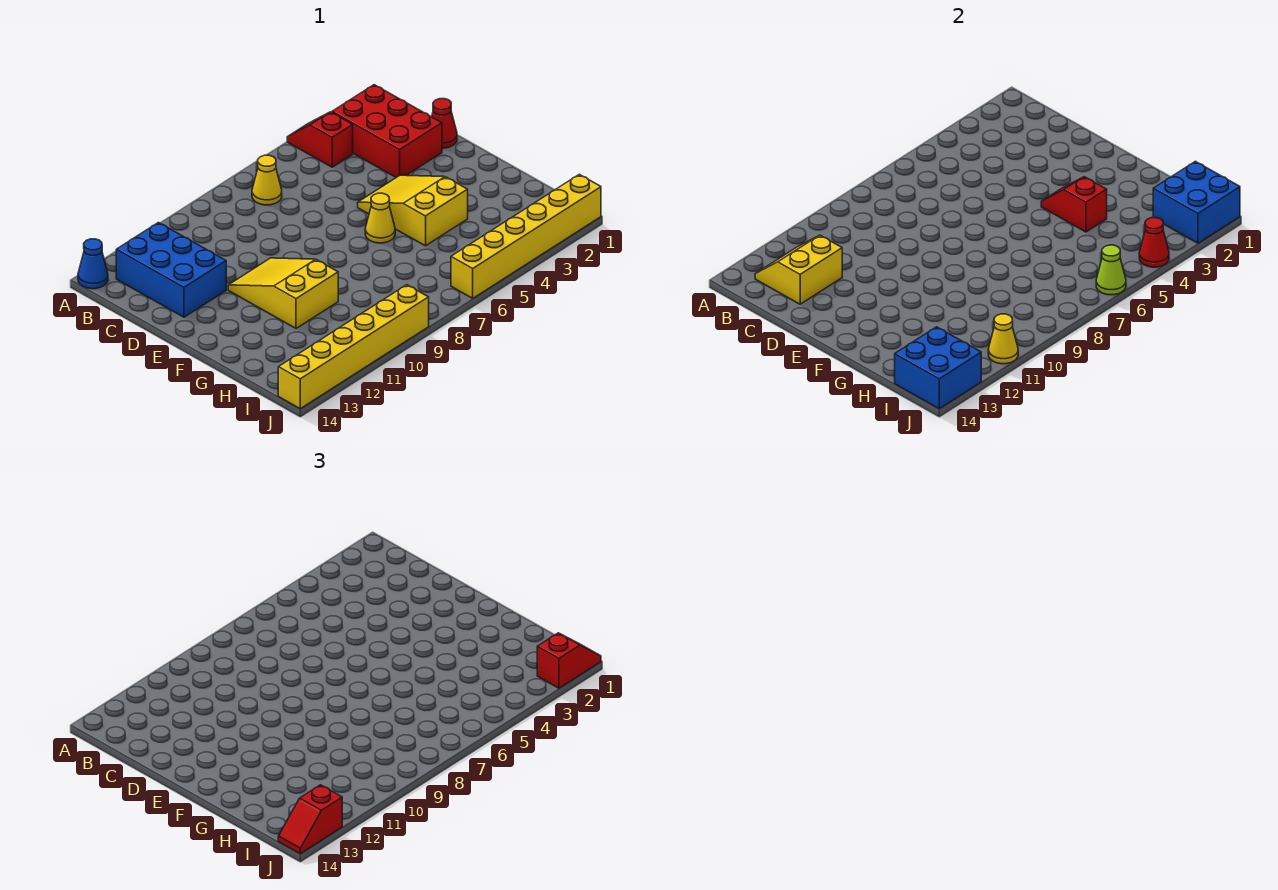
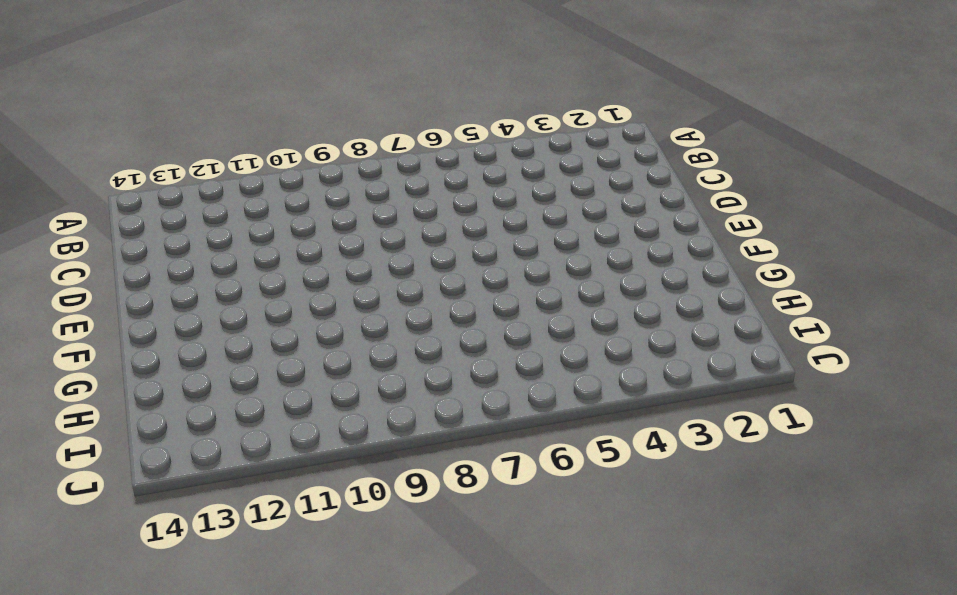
none -> red 1x2 slope [287,112,353,167]
none -> blue 1x1 cone [78,239,108,289]
none -> red 2x3 brick [332,85,442,177]

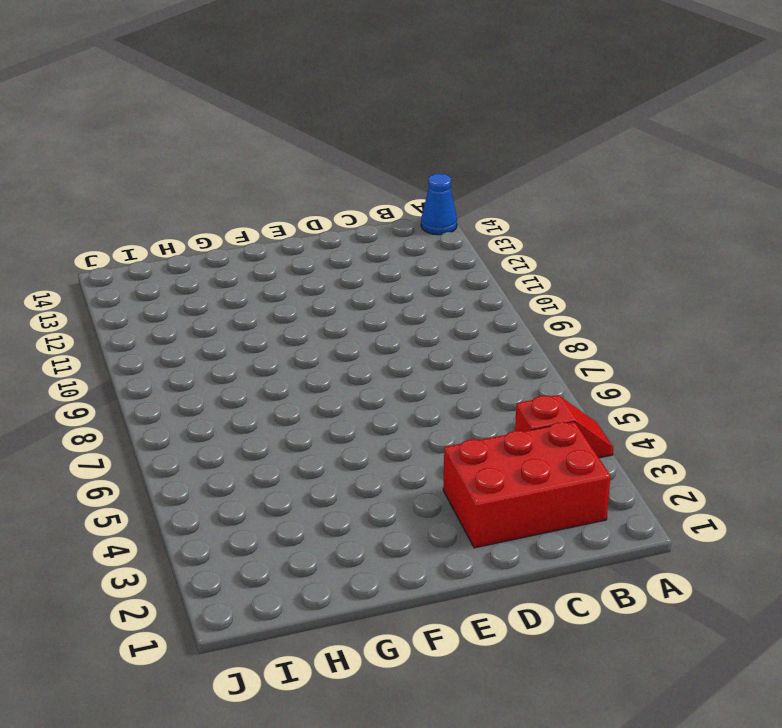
none -> yellow 1x1 cone [252,155,282,205]
none -> blue 2x3 brick [116,223,226,317]
none -> red 1x1 cone [432,99,457,148]

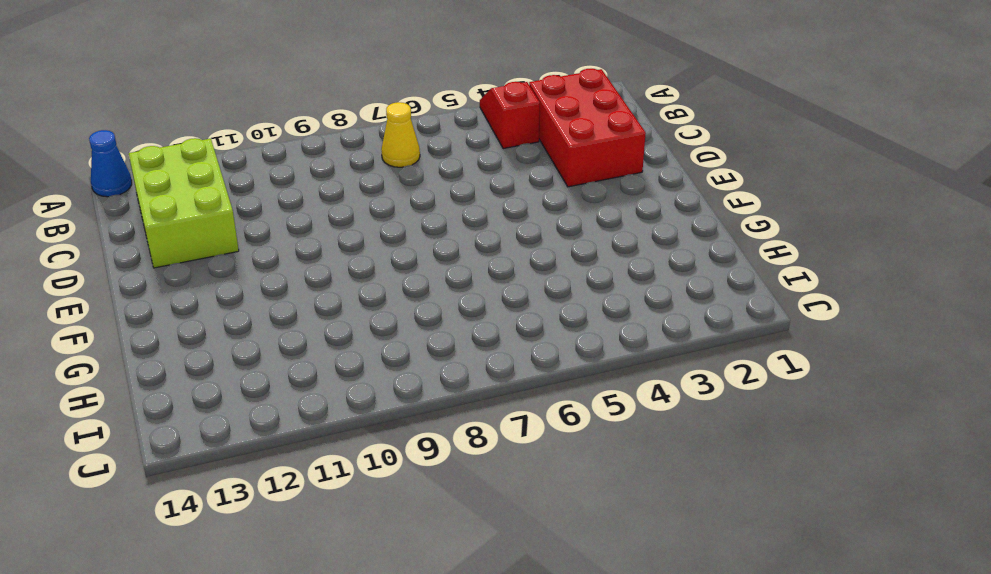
lime 2x3 brick [129,138,239,268] -> blue 2x3 brick [116,223,226,317]
none -> red 1x1 cone [432,99,457,148]
none -> yellow 2x3 slope [358,175,468,246]
none -> yellow 2x3 slope [228,258,338,328]

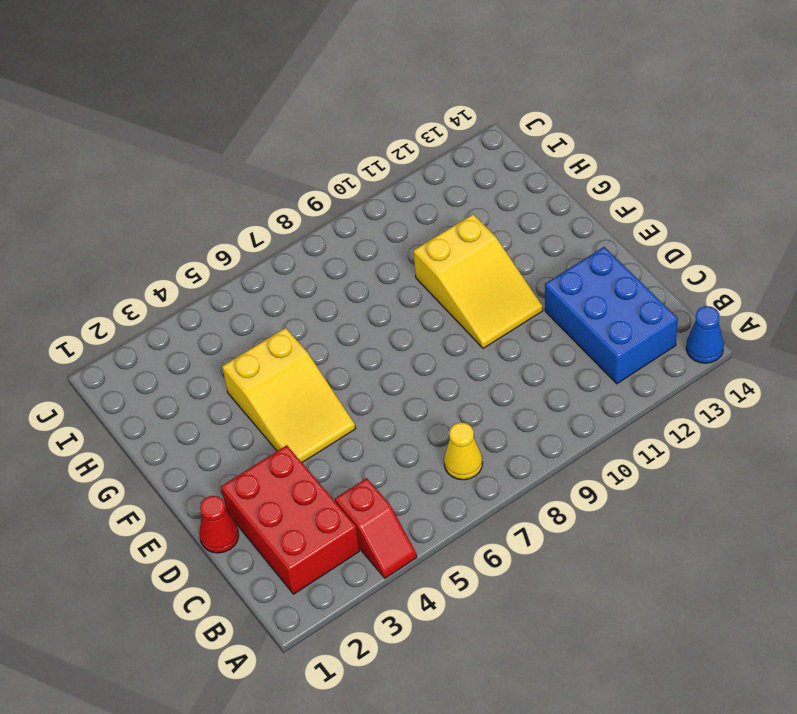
none -> yellow 1x1 cone [365,193,395,243]
none -> yellow 1x6 brick [451,174,601,298]
none -> yellow 1x6 brick [278,285,429,409]

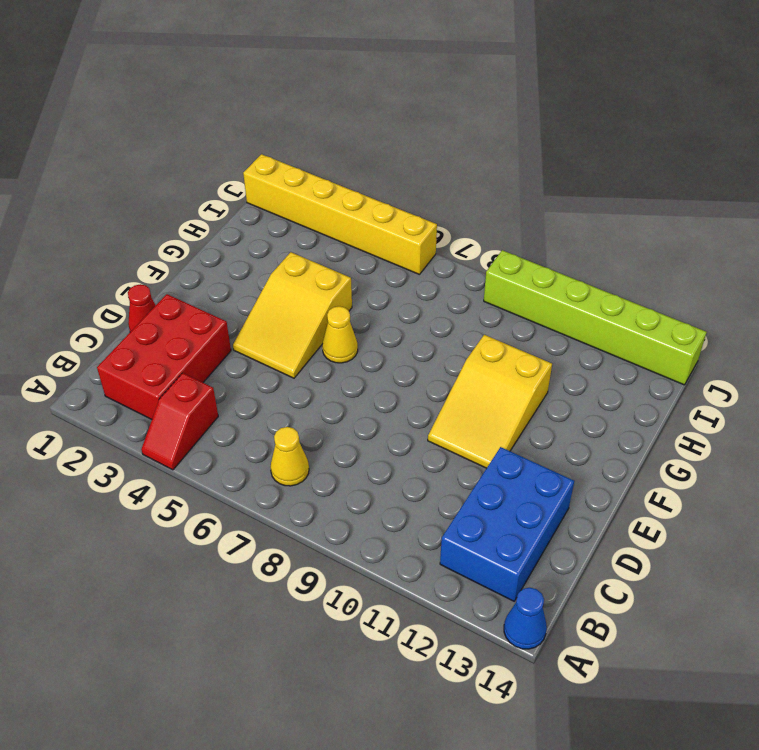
lime 1x6 brick [484,250,707,385] -> yellow 1x6 brick [278,285,429,409]
none -> yellow 2x2 slope [755,235,842,304]
none -> red 1x2 slope [1041,177,1107,232]
none -> blue 2x2 brick [1153,161,1240,243]

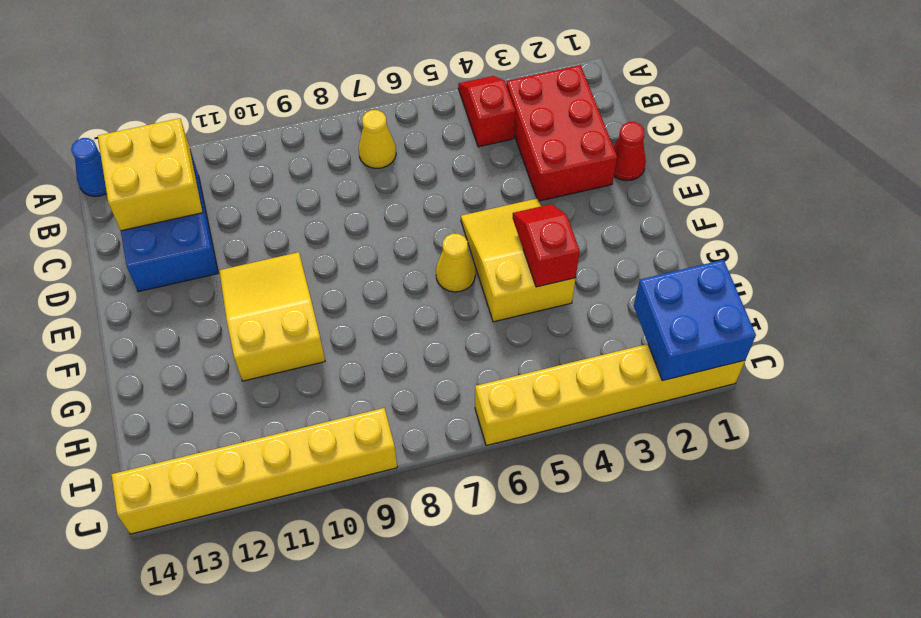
yellow 2x2 brick [98,118,203,231] -> yellow 2x2 slope [755,235,842,304]
none -> blue 2x2 brick [895,327,981,409]
none -> red 1x1 cone [1139,218,1169,267]
none -> lime 1x1 cone [1096,245,1126,295]

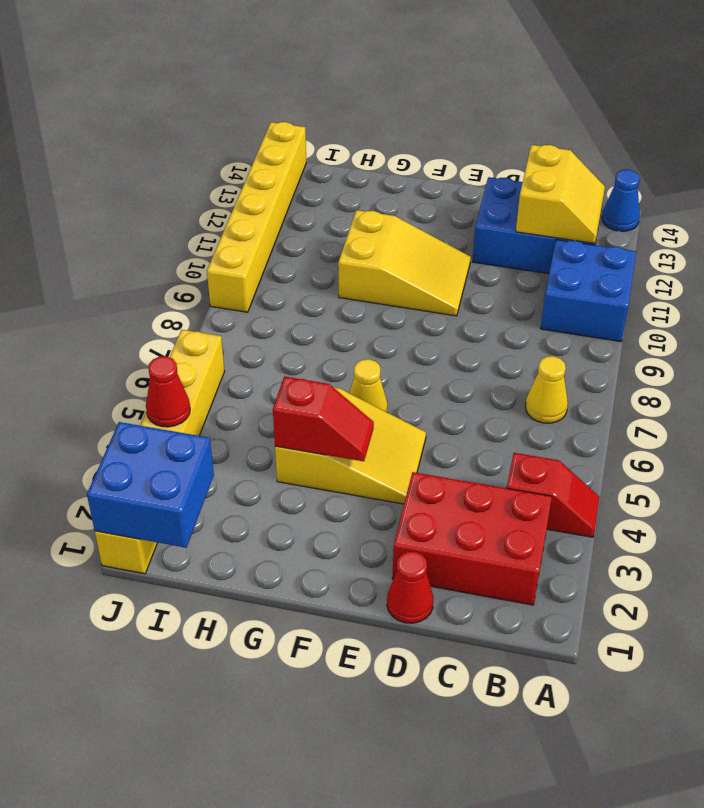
blue 2x2 brick [541,240,636,342] -> blue 2x2 brick moved to [895,327,981,409]
none -> lime 1x1 cone [1096,245,1126,295]
none -> yellow 1x1 cone [988,314,1018,364]
none -> red 1x2 slope [537,633,601,688]

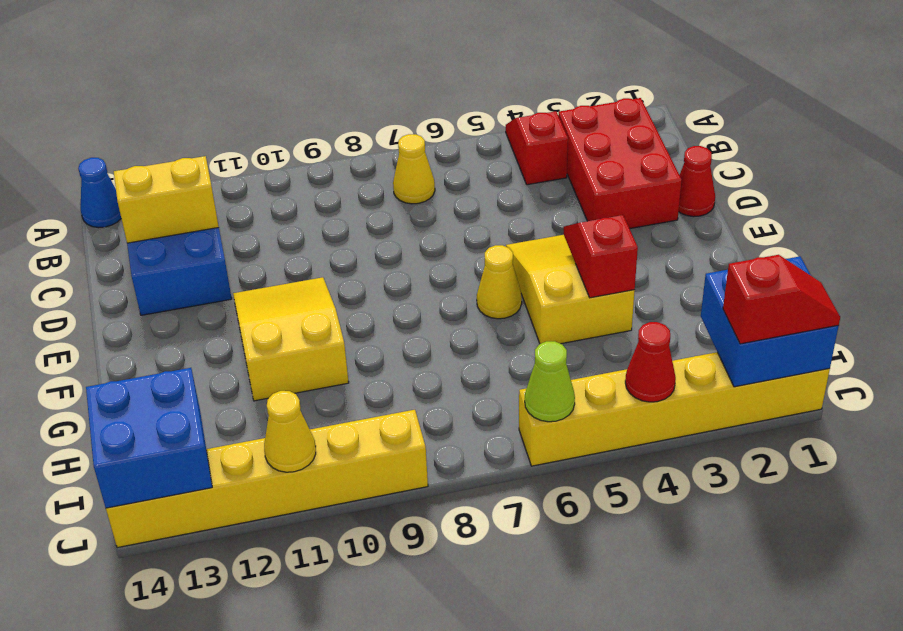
none -> red 1x2 slope [278,785,342,854]

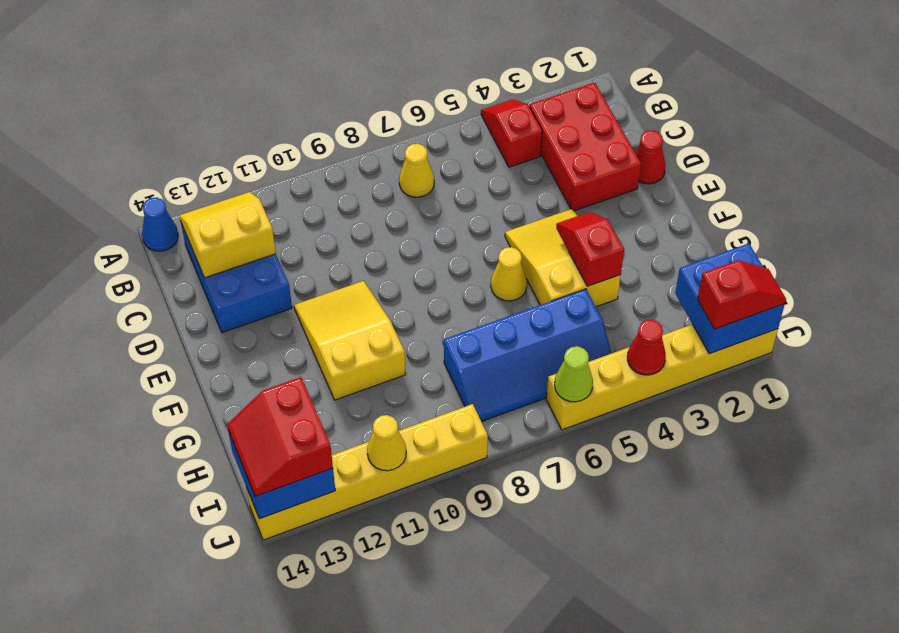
blue 2x4 slope [444,289,611,422] -> none
red 2x2 slope [227,377,333,496] -> red 1x2 slope [278,785,342,854]

